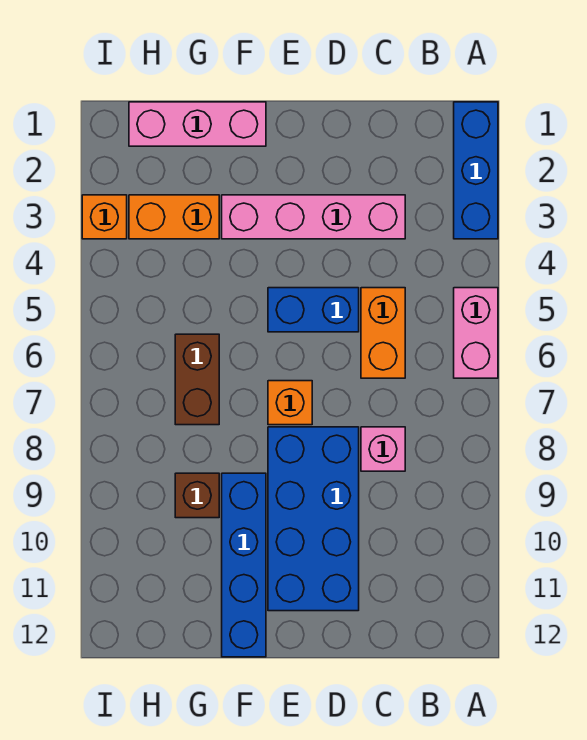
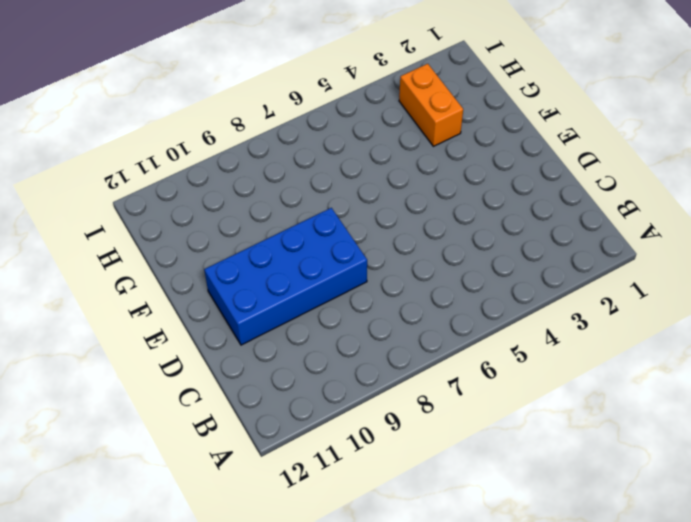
none -> blue 1x3 brick [454,102,498,239]
none -> pink 1x2 brick [454,288,498,378]
none -> pink 1x4 brick [222,195,405,239]

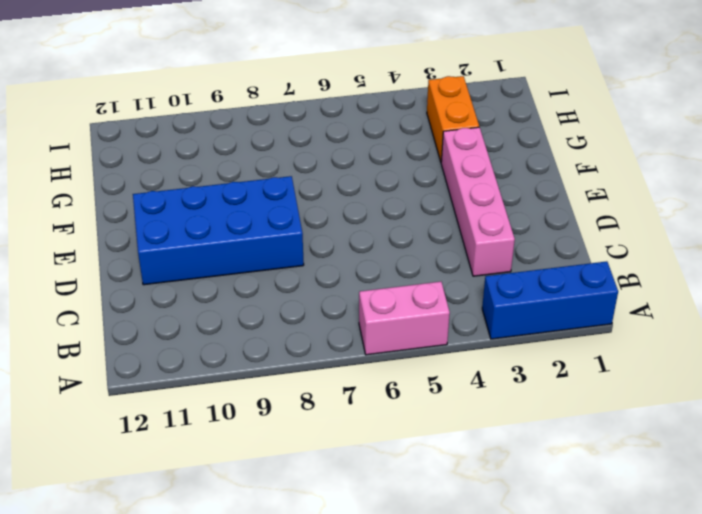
none -> orange 1x2 brick [361,288,405,378]
none -> pink 1x1 brick [361,427,405,471]
none -> blue 1x2 brick [268,288,359,332]

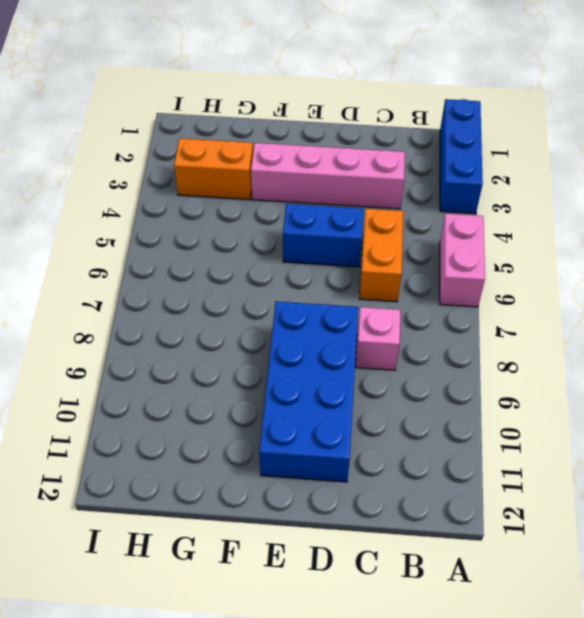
none -> orange 1x1 brick [268,381,312,425]
none -> pink 1x3 brick [129,102,266,146]
none -> blue 1x4 brick [222,473,266,657]

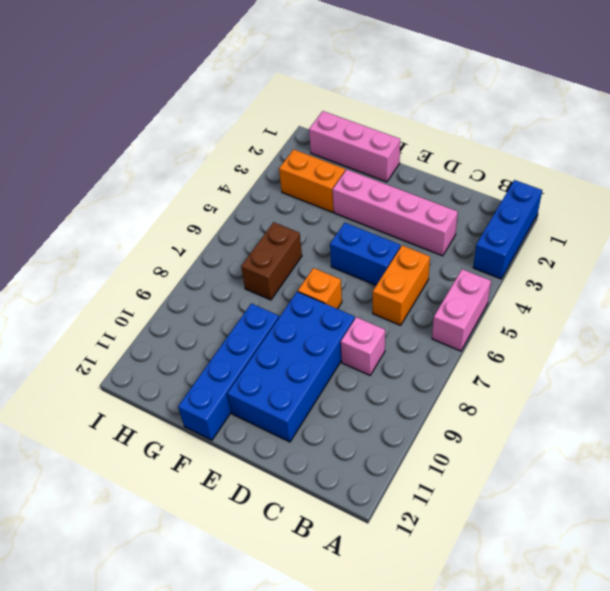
none -> brown 1x1 brick [175,473,219,518]
none -> orange 1x1 brick [82,195,127,239]

